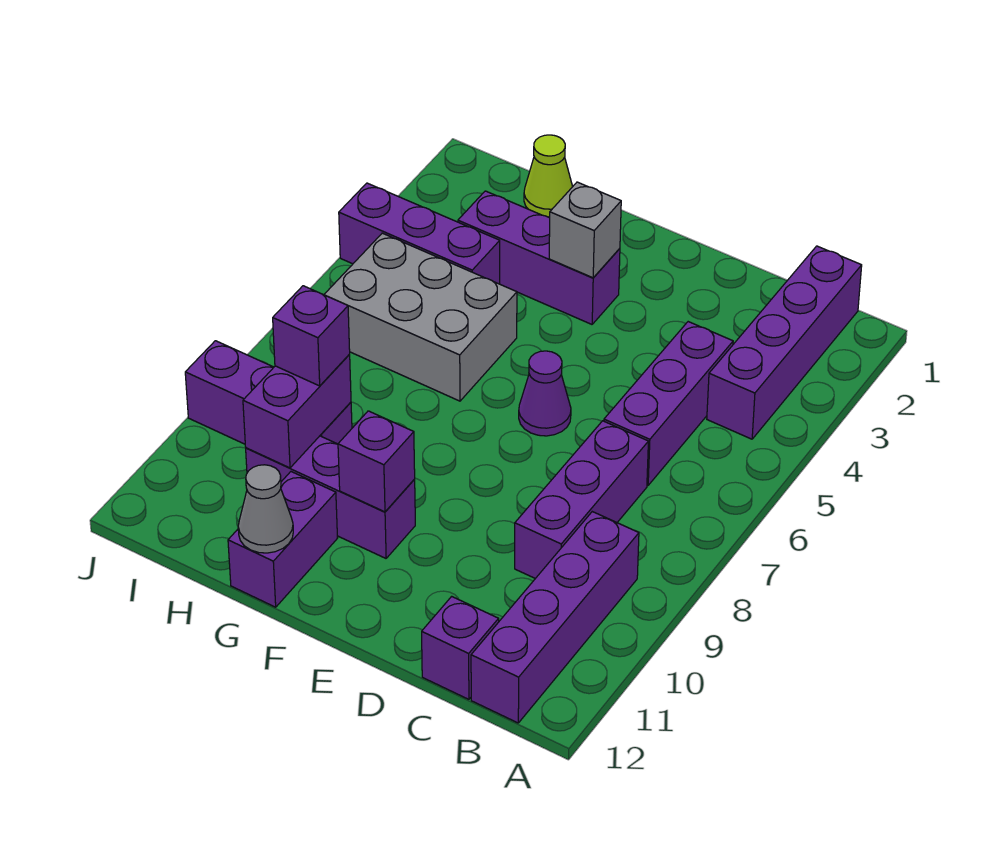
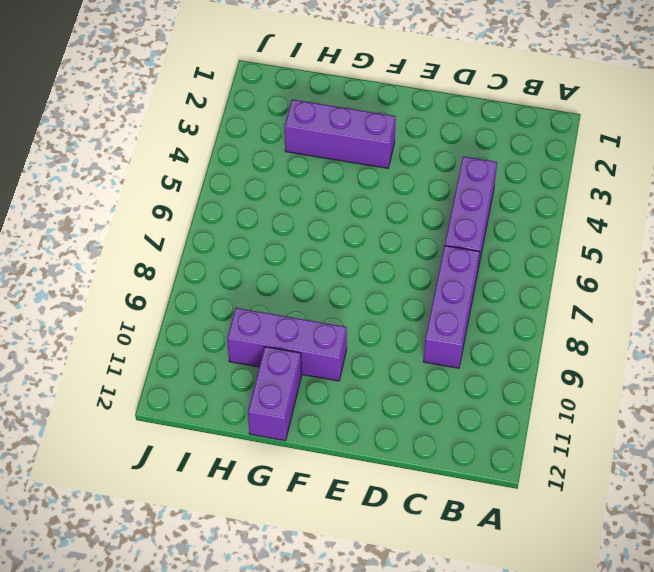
none -> purple 1x4 brick [707,246,862,439]
none -> purple 1x4 brick [471,512,639,723]
none -> purple 1x1 brick [422,596,499,699]

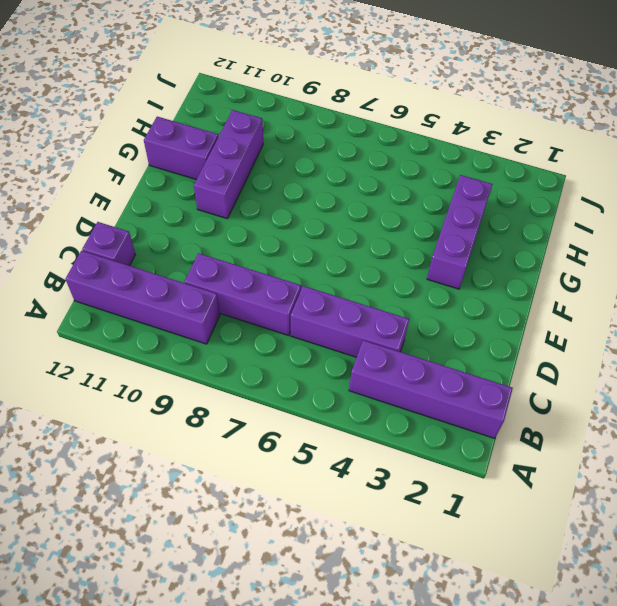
none -> purple 1x1 cone [519,351,571,436]
none -> grey 2x3 brick [324,233,517,401]
none -> lime 1x1 cone [524,135,573,217]

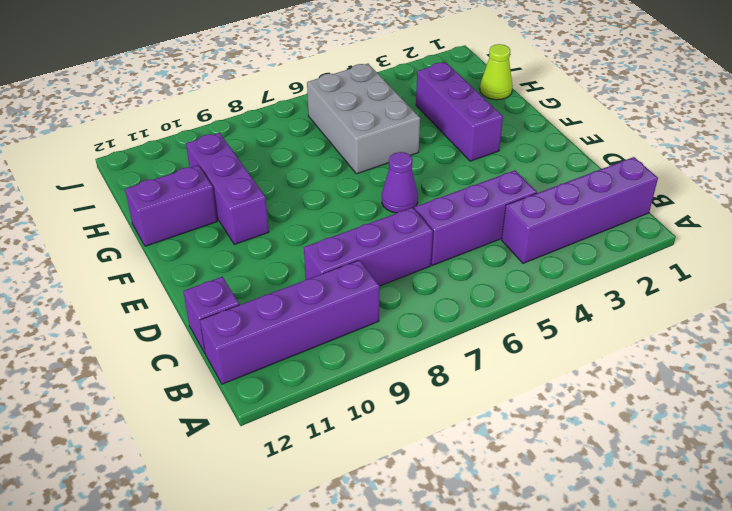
none -> purple 1x3 brick [339,183,500,284]
none -> purple 1x3 brick [185,341,352,444]
none -> grey 1x1 brick [549,182,621,278]

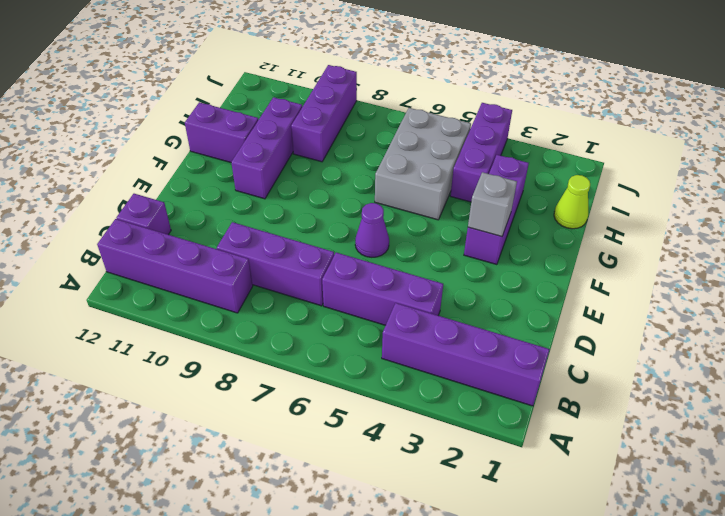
none -> purple 1x1 brick [338,411,415,512]
none -> grey 1x1 cone [238,465,293,553]
none -> purple 1x2 brick [243,355,351,468]

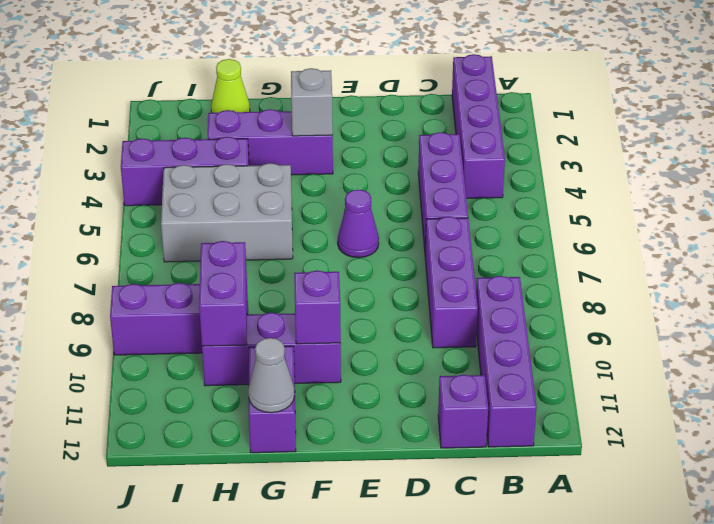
none -> purple 1x1 brick [273,286,350,386]

